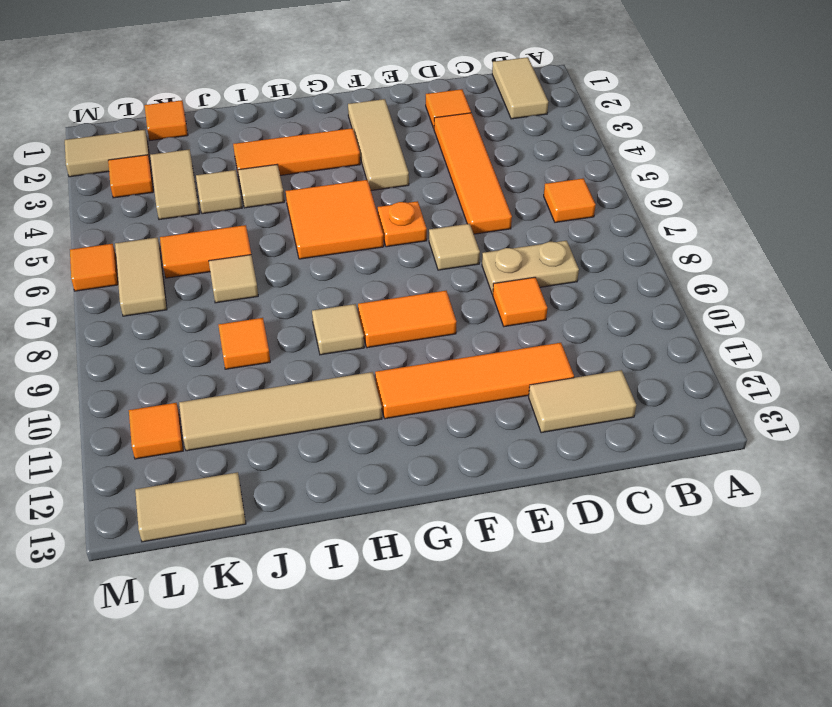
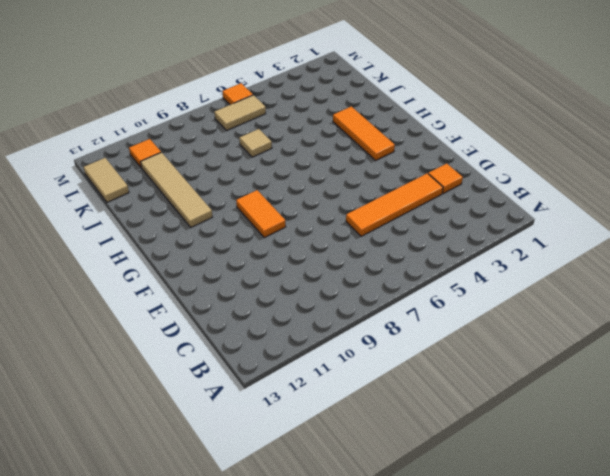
none -> tan 1x2 tile [492,57,548,119]
none -> orange 1x1 tile [544,178,596,222]
none -> tan 1x2 plate [482,241,579,295]

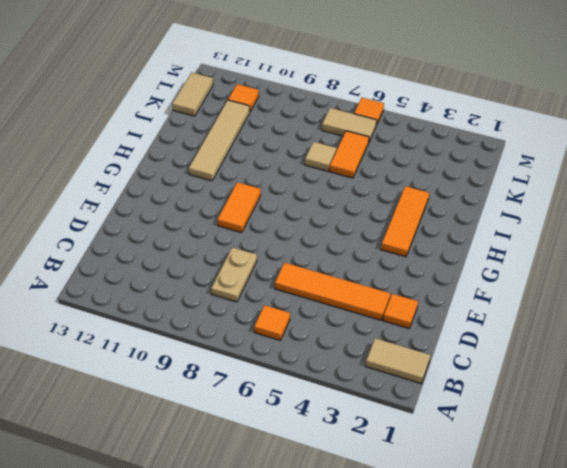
none -> tan 1x2 tile [529,370,636,433]
none -> orange 1x1 tile [493,277,547,327]
none -> orange 1x4 tile [375,343,574,419]

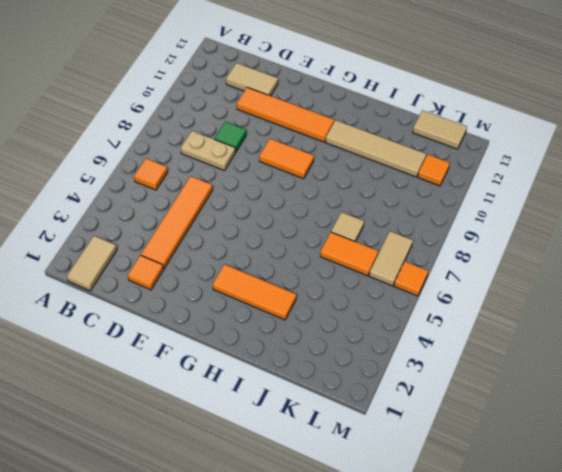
green 1x1 tile [215,122,246,152] -> orange 1x1 tile [493,277,547,327]
none -> tan 1x1 tile [429,224,480,270]
none -> tan 1x3 tile [348,99,409,191]
none -> orange 1x1 plate [378,201,427,247]

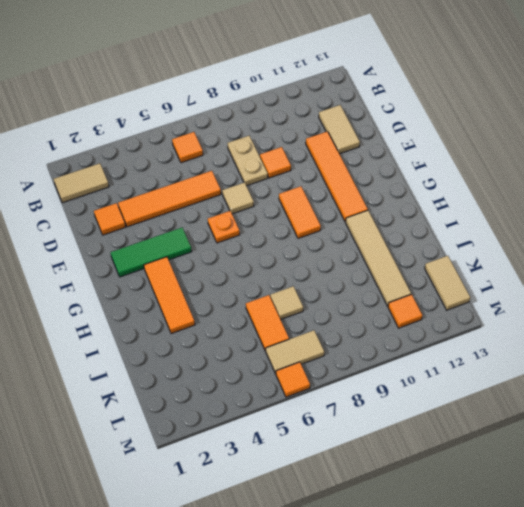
green 1x3 tile [111,228,192,277] -> tan 1x3 tile [348,99,409,191]
none -> orange 2x2 tile [286,180,384,259]
none -> tan 1x1 tile [312,304,364,355]
none -> tan 1x1 tile [238,165,284,208]

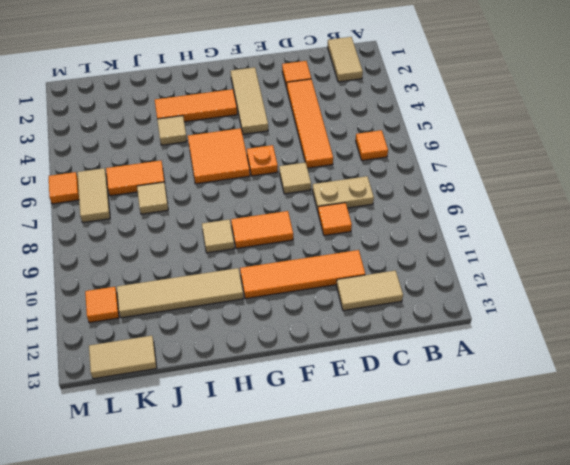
none -> tan 1x1 tile [196,170,242,214]
none -> orange 1x1 tile [218,318,270,369]
none -> orange 1x1 tile [145,100,188,140]

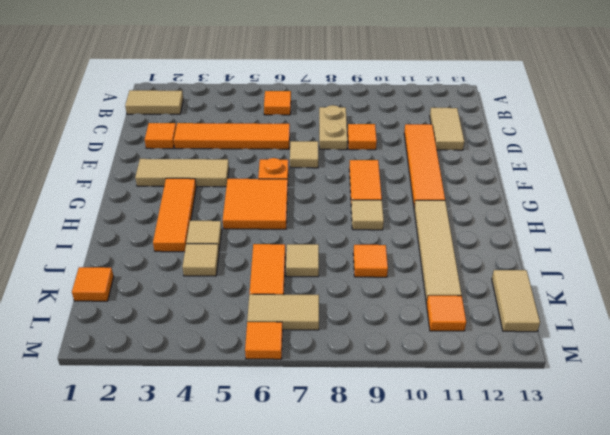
none -> tan 1x2 tile [150,149,200,220]
none -> tan 1x2 tile [65,130,150,177]
none -> orange 1x1 tile [108,155,153,198]

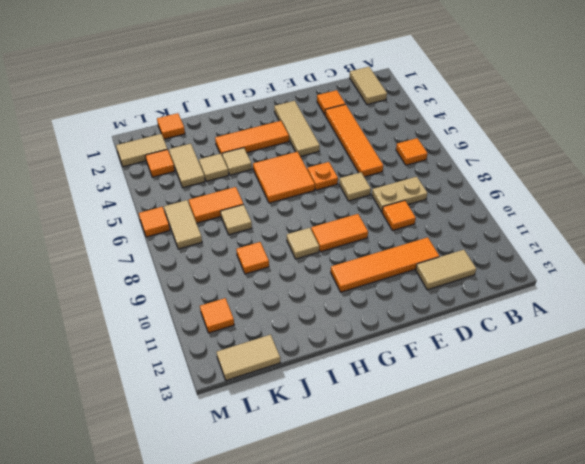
none -> tan 1x4 tile [179,372,382,451]

